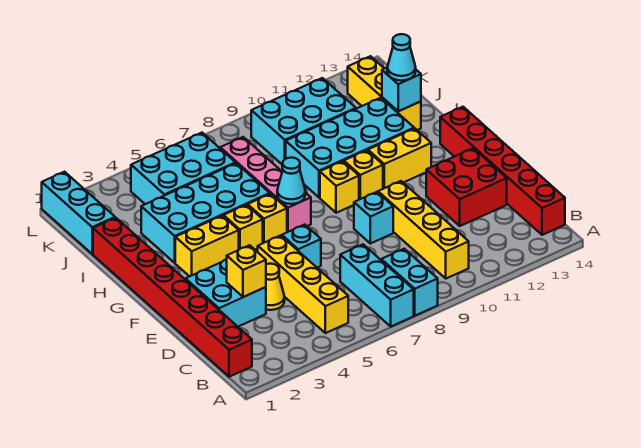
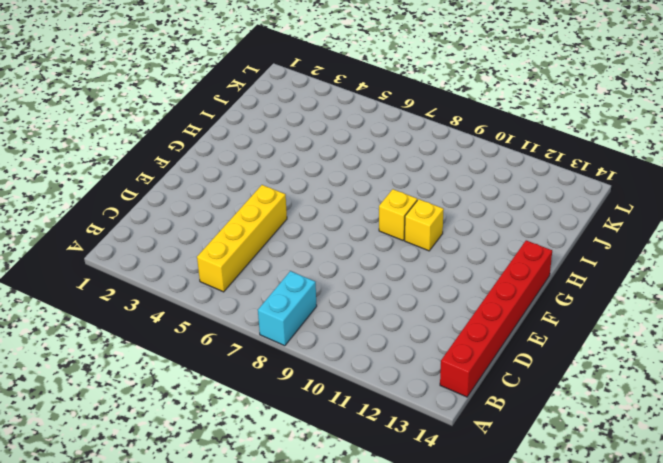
none -> cyan 1x3 brick [340,244,414,326]
none -> red 1x8 brick [93,218,252,377]
none -> yellow 1x4 brick [378,181,469,278]

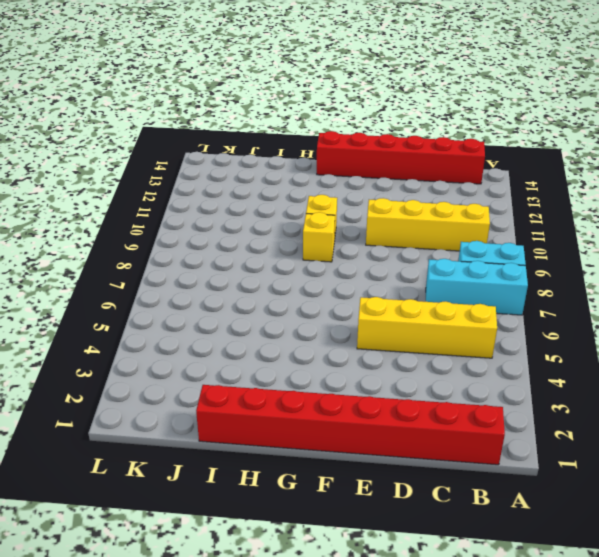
none -> cyan 2x2 brick [186,260,266,327]
none -> yellow 1x1 cone [266,264,285,310]
none -> red 2x2 brick [426,148,507,226]

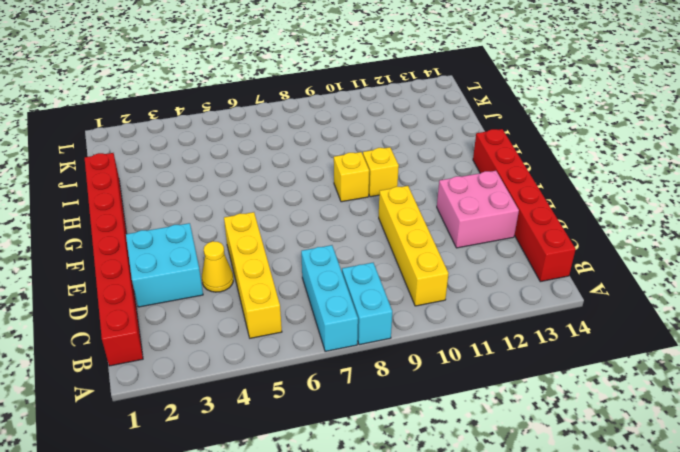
pink 2x2 brick [437,171,519,248] -> red 2x2 brick [426,148,507,226]
none -> cyan 1x1 brick [282,225,321,268]
none -> cyan 1x1 brick [354,192,393,244]
none -> yellow 1x2 brick [175,216,239,276]

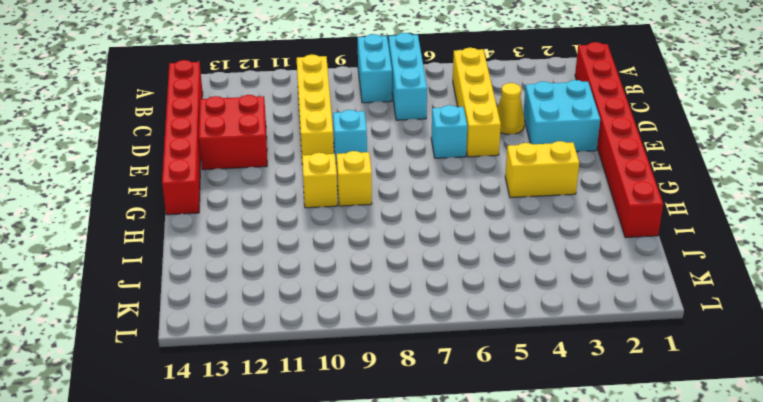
none -> yellow 1x1 brick [224,205,263,250]
none -> yellow 1x1 brick [248,194,287,243]
none -> pink 1x4 brick [220,137,311,232]

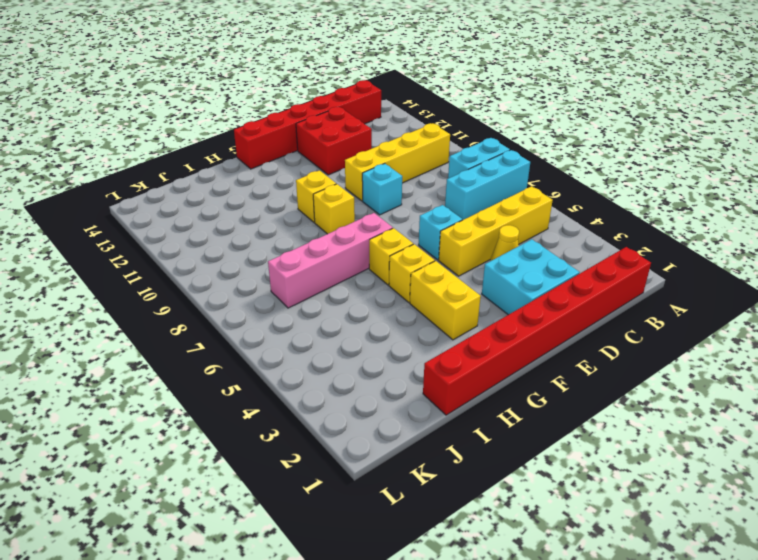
none -> yellow 1x2 brick [368,129,431,189]
none -> cyan 2x4 brick [141,163,270,263]
none -> cyan 2x4 brick [286,98,414,197]

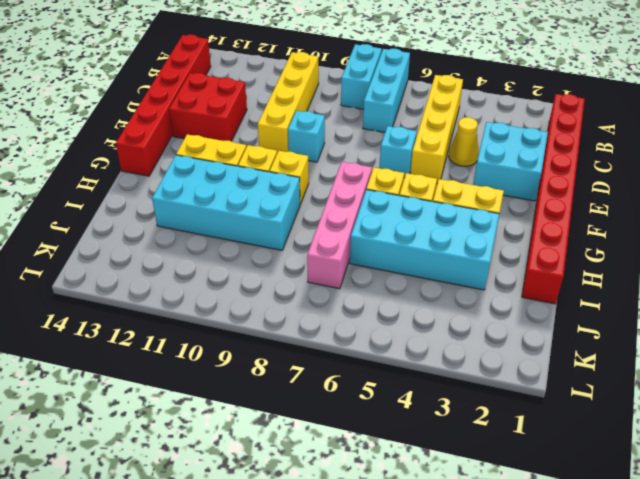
none -> yellow 1x3 brick [348,56,421,130]
none -> cyan 1x3 brick [42,172,115,254]
none -> cyan 2x3 brick [131,133,235,204]

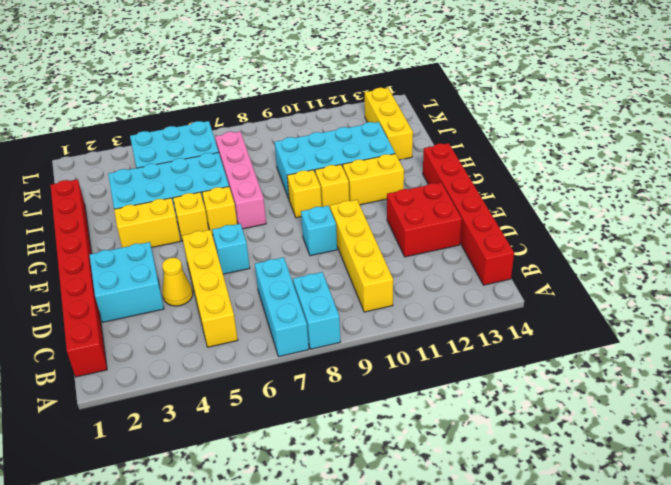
none -> cyan 1x3 brick [42,172,115,254]
none -> cyan 2x3 brick [251,78,356,164]
none -> yellow 1x1 brick [227,245,266,297]

